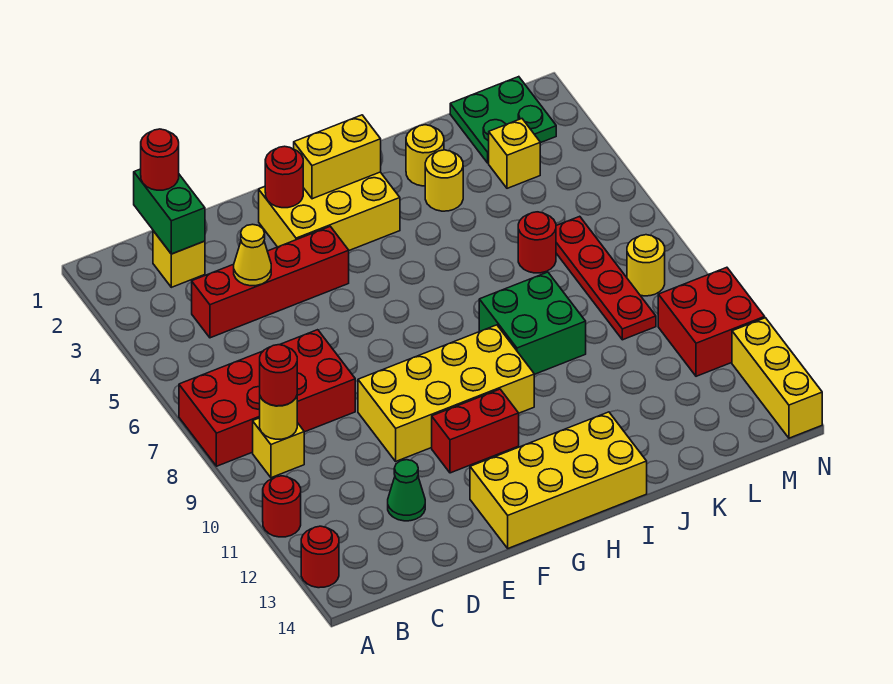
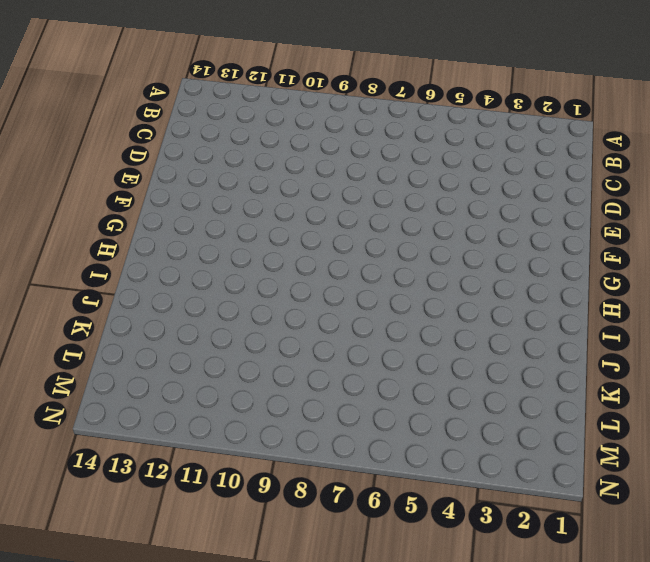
none -> red 2x4 brick [179,330,355,466]
none -> red 1x1 round brick [263,476,301,537]
none -> red 1x1 round brick [301,526,339,588]

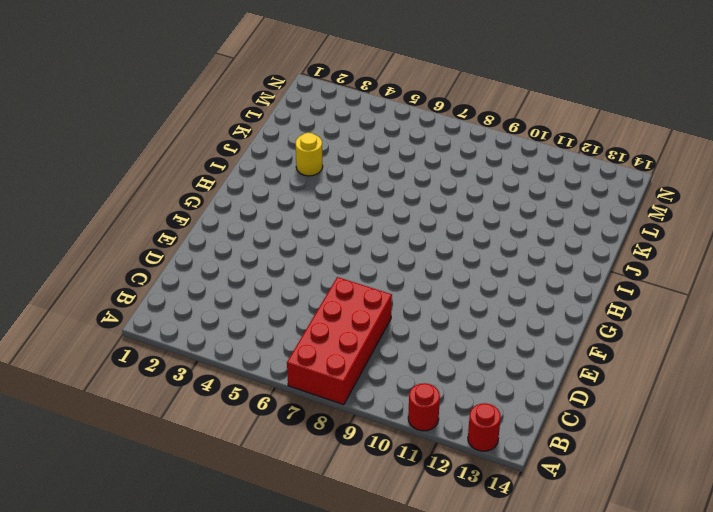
none -> yellow 1x1 brick [253,418,304,478]
none -> yellow 1x1 brick [153,231,205,287]
none -> red 1x4 brick [192,226,349,338]

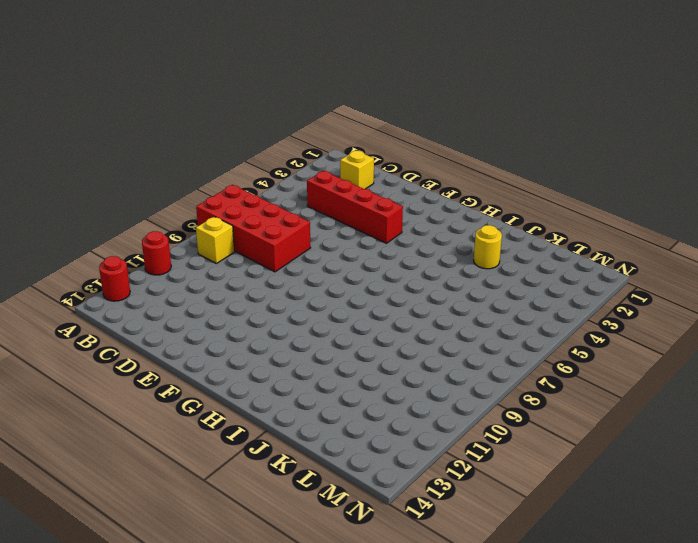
none -> green 1x1 cone [388,460,425,521]
none -> yellow 2x4 brick [358,325,534,461]
none -> yellow 2x3 brick [259,172,400,250]

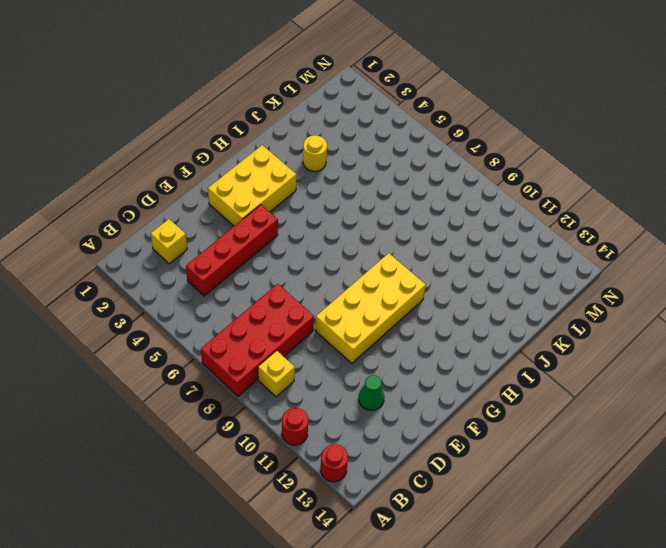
none -> red 1x2 brick [432,389,519,473]
none -> yellow 2x4 brick [470,412,647,548]
none -> green 2x2 brick [479,272,586,374]

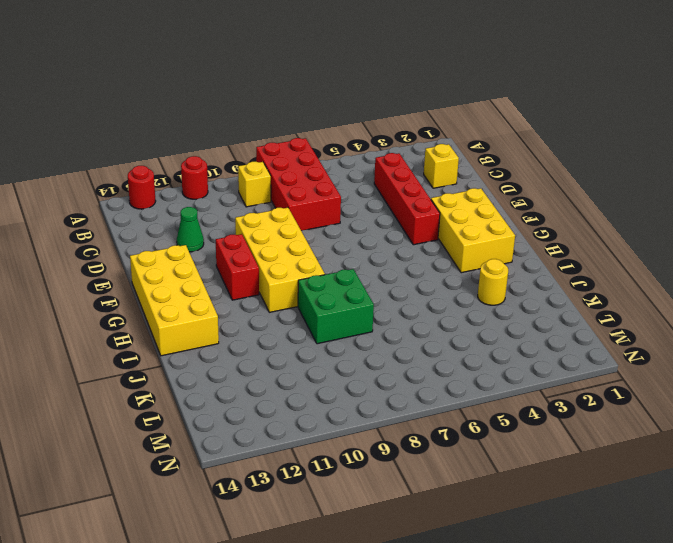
none -> yellow 1x1 round brick [406,125,444,186]
none -> red 1x1 round brick [518,212,556,273]
none -> green 2x2 plate [450,77,556,163]

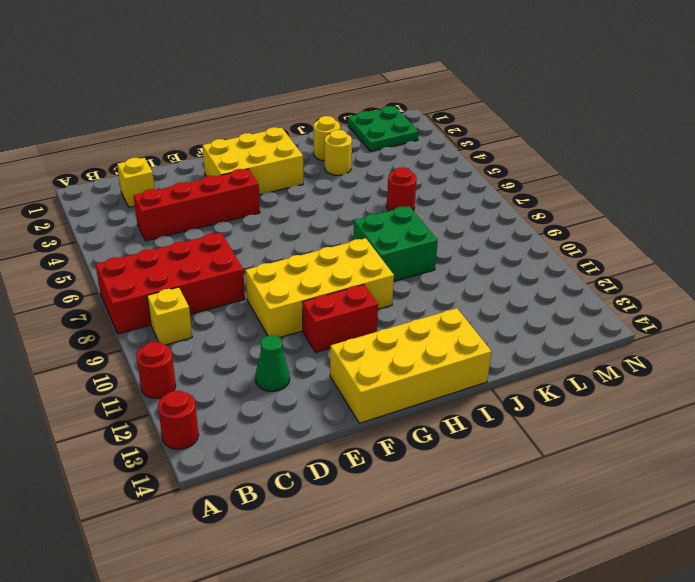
none -> yellow 1x1 brick [489,119,540,188]
none -> red 1x4 plate [556,216,656,340]
none -> yellow 1x1 round brick [627,235,665,296]

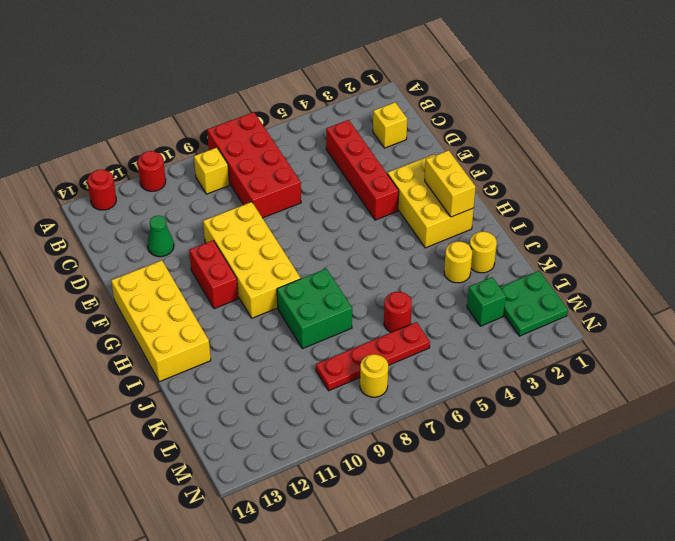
green 1x1 brick [467,277,506,326] -> yellow 1x1 brick [489,119,540,188]
none -> red 2x2 brick [658,267,765,376]
none -> yellow 1x3 brick [732,318,822,438]
none -> yellow 1x1 round brick [260,396,297,439]

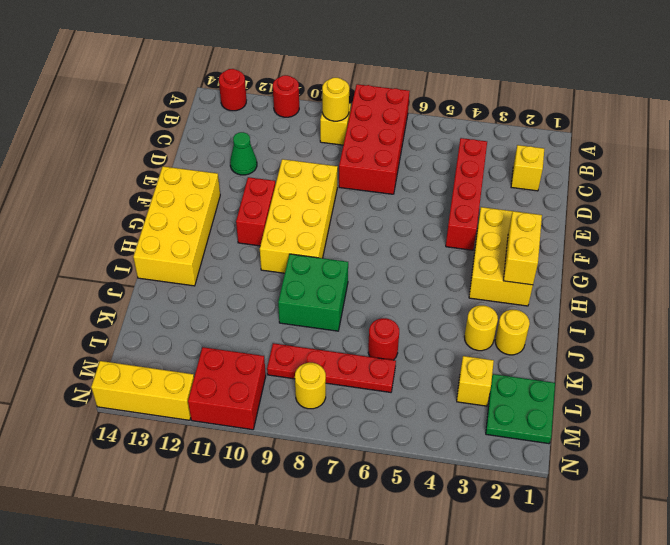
none -> green 1x2 brick [134,169,205,254]
none -> yellow 1x1 cone [234,224,271,286]
none -> red 1x1 round brick [265,146,303,208]

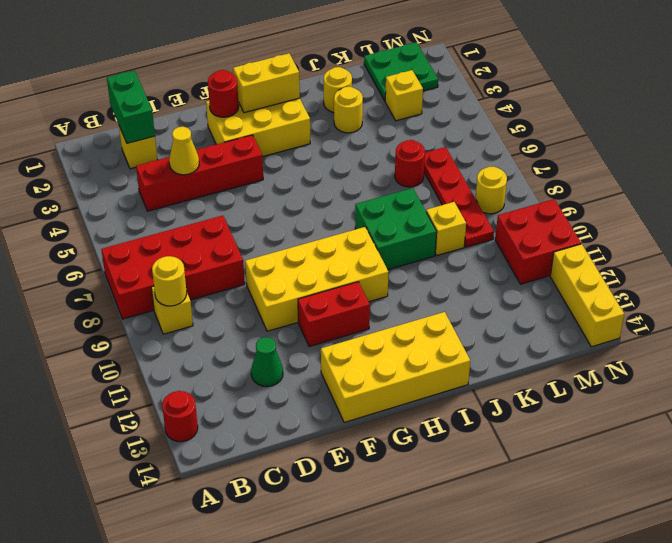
yellow 1x1 brick [426,202,466,256] -> none
none -> red 1x1 round brick [263,476,301,537]
none -> red 1x1 round brick [260,345,297,406]
none -> red 1x1 round brick [141,129,179,190]

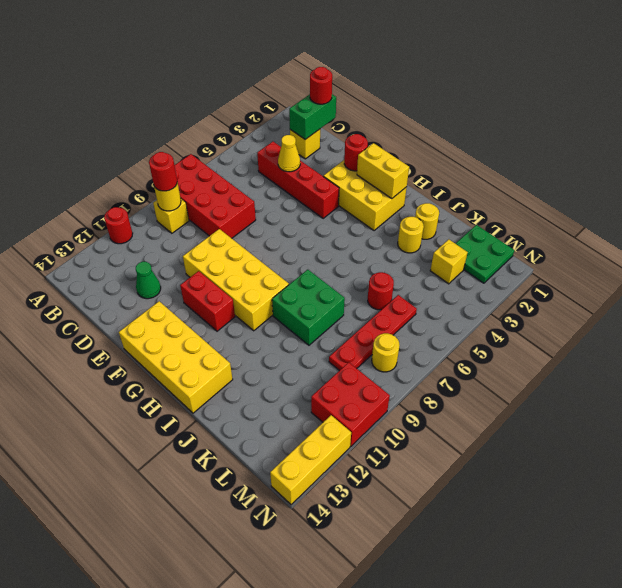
none -> red 1x1 round brick [301,526,339,588]

